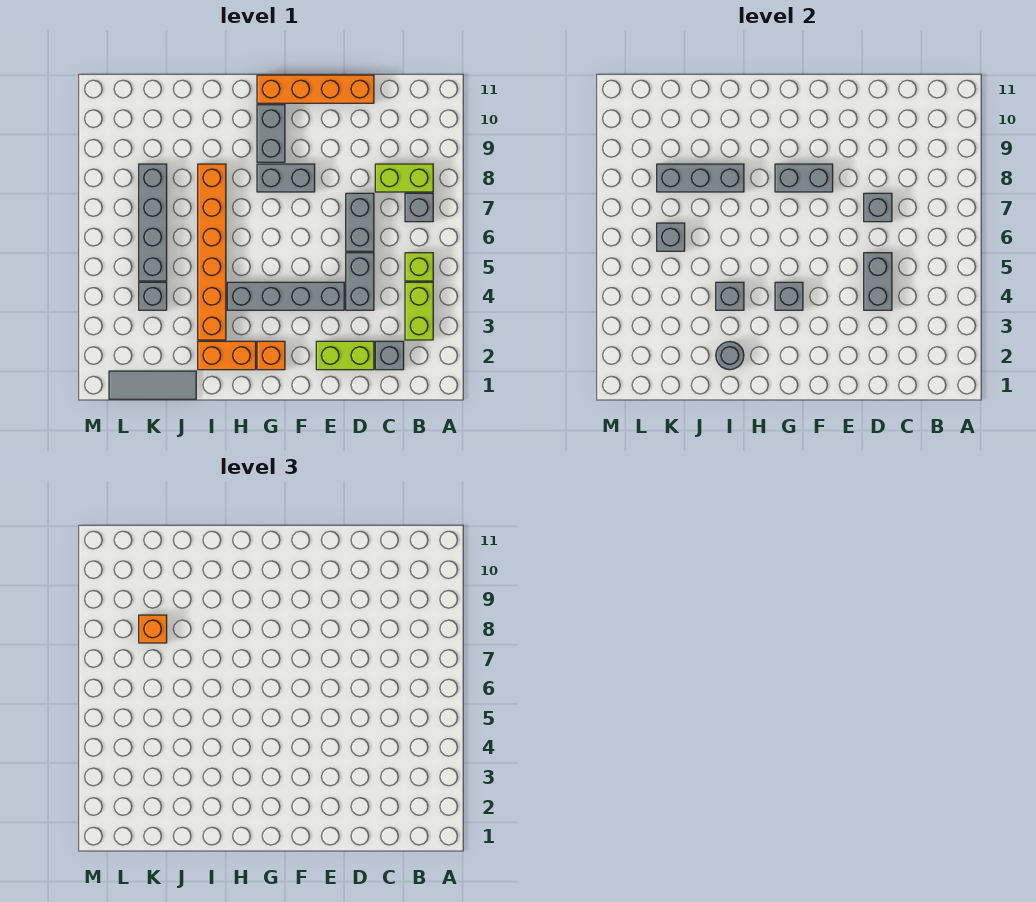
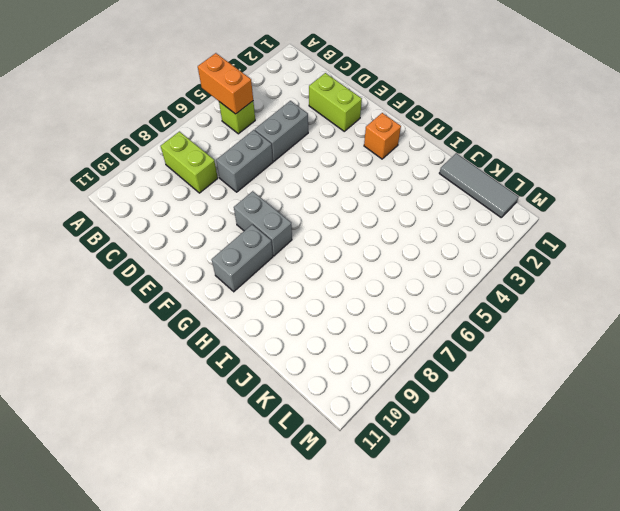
orange 1x2 brick [198,53,253,114] -> orange 1x2 brick moved to [198,341,256,370]
none -> lime 1x2 brick [405,282,433,340]
none -> grey 1x1 brick [405,193,433,222]
none -> grey 1x1 brick [375,341,404,370]

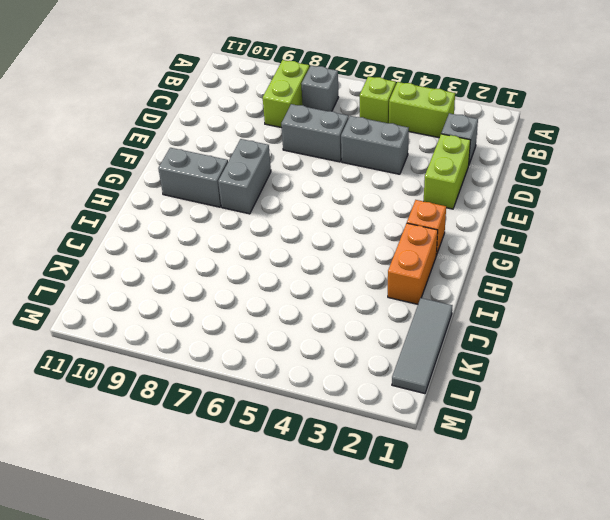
none -> orange 1x4 brick [257,75,374,103]
none -> grey 1x4 brick [227,282,344,310]
none -> orange 1x6 brick [198,164,226,340]

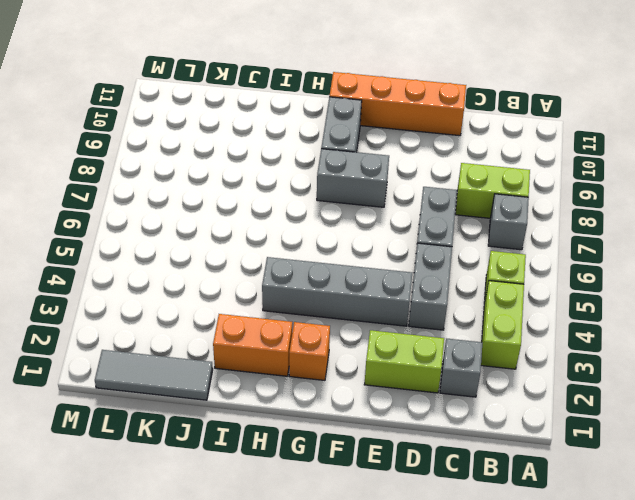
none -> orange 1x6 brick [198,164,226,340]
none -> grey 1x1 brick [139,282,167,310]
none -> grey 1x4 brick [139,164,167,281]

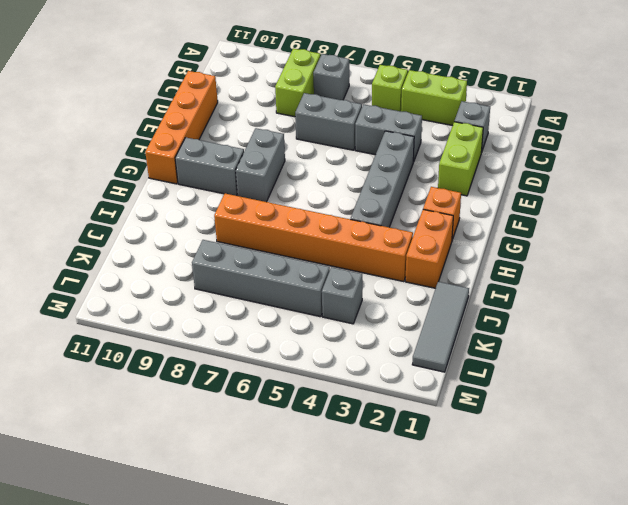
none -> grey 1x2 brick [864,253,892,310]
none -> grey 1x1 brick [864,193,892,222]
none -> grey 1x2 brick [775,164,833,192]

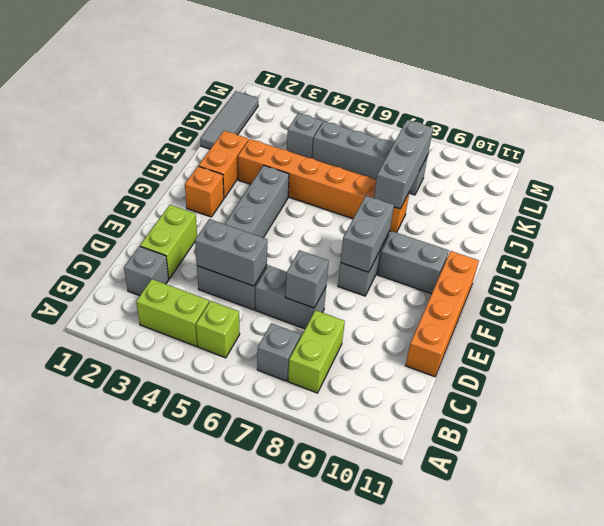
none -> grey 1x1 brick [775,282,803,310]
none -> grey 1x1 round brick [716,342,744,370]
none -> grey 1x1 brick [716,282,744,310]

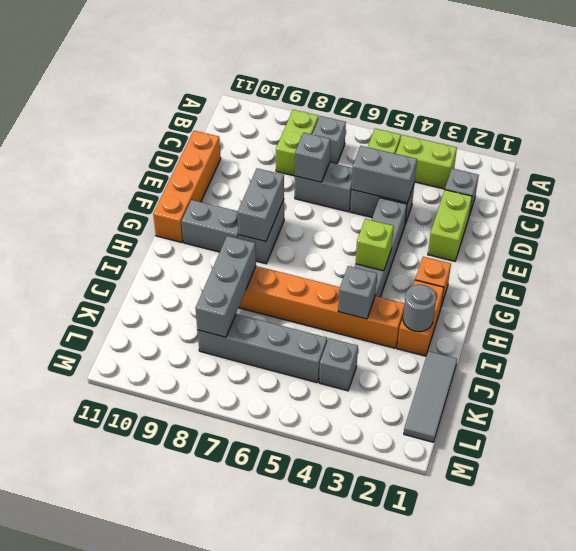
lime 1x1 brick [356,219,394,271] -> grey 1x1 brick [775,282,803,310]
none -> grey 1x1 brick [657,223,685,251]
none -> orange 1x1 brick [139,615,167,643]

